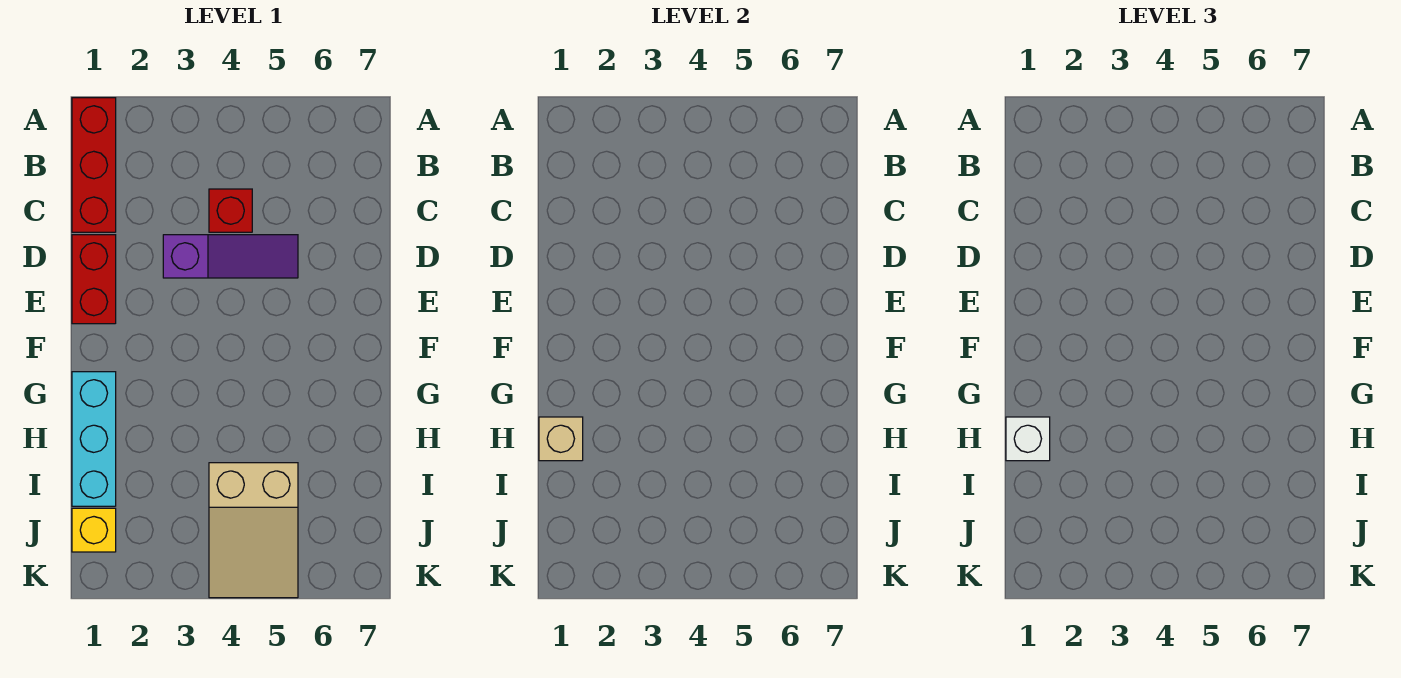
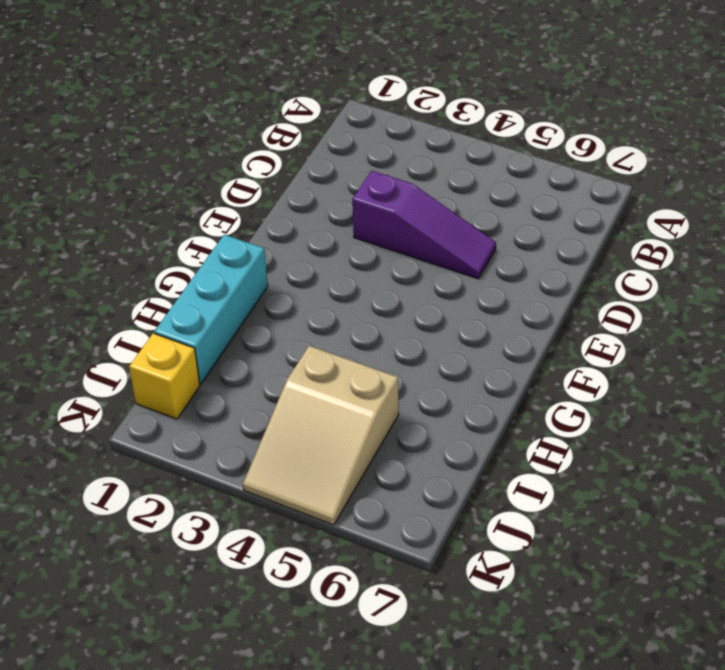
none -> red 1x3 brick [72,98,116,232]
none -> red 1x1 brick [209,189,252,232]

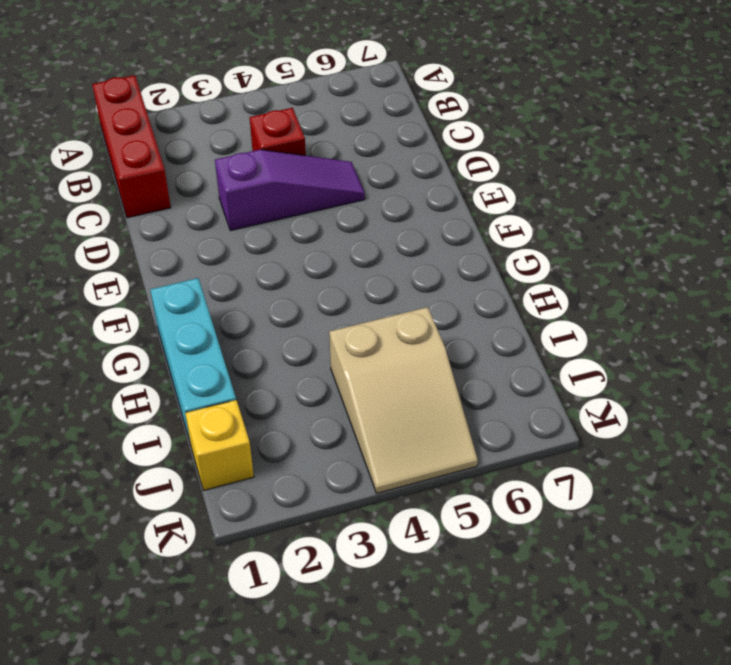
none -> red 1x2 brick [72,235,116,324]
none -> tan 1x1 brick [539,417,583,461]

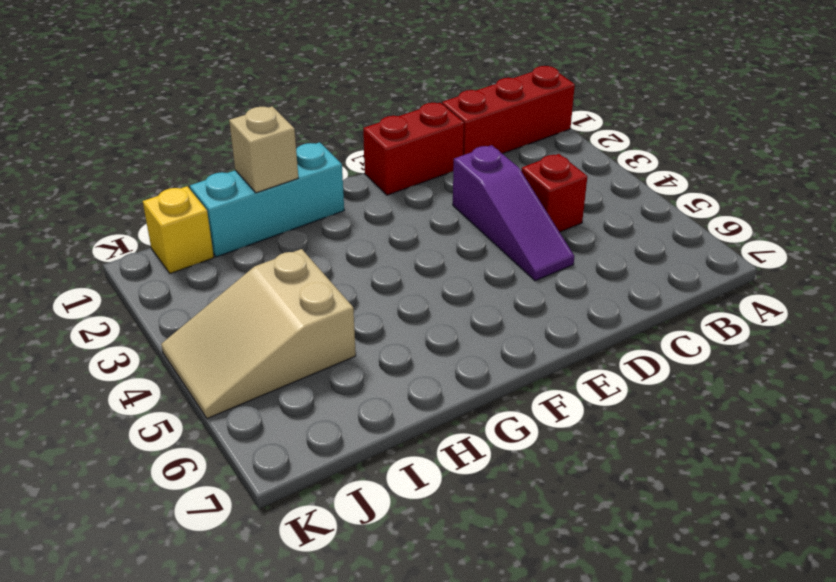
none -> white 1x1 brick [1006,417,1050,461]

